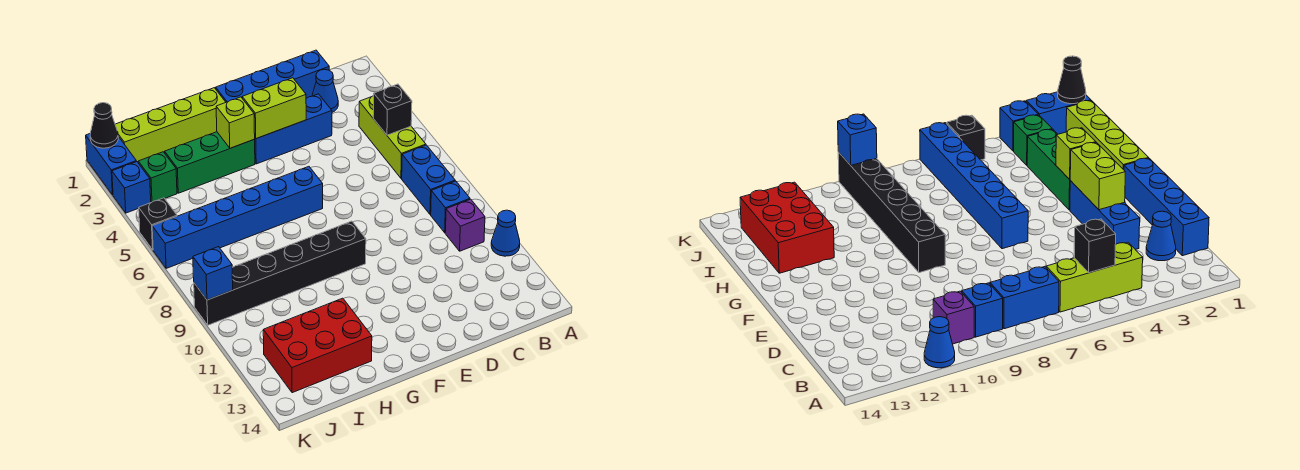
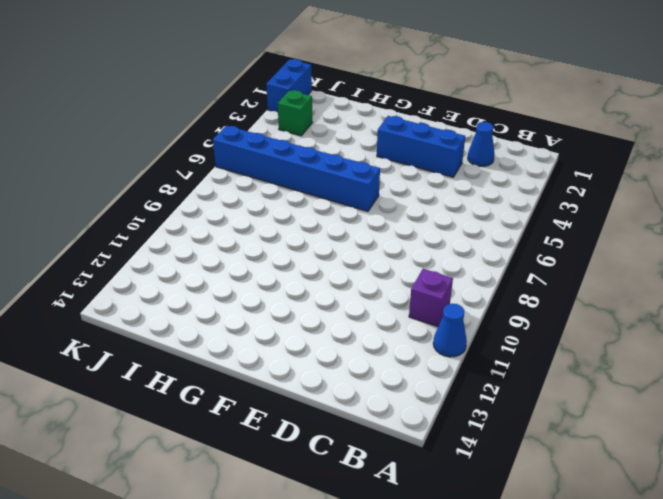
none -> lime 1x3 brick [359,96,426,178]
none -> blue 1x2 brick [402,145,455,215]
none -> blue 1x1 brick [431,181,470,233]

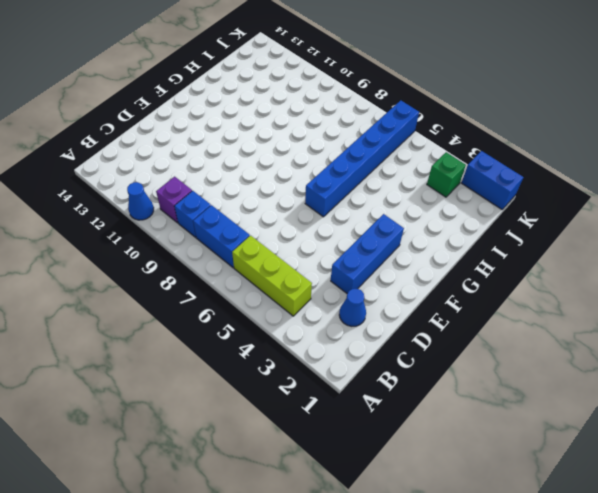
none -> blue 1x4 brick [216,50,329,102]
none -> black 1x6 brick [194,221,366,325]
none -> lime 1x4 brick [115,88,226,162]

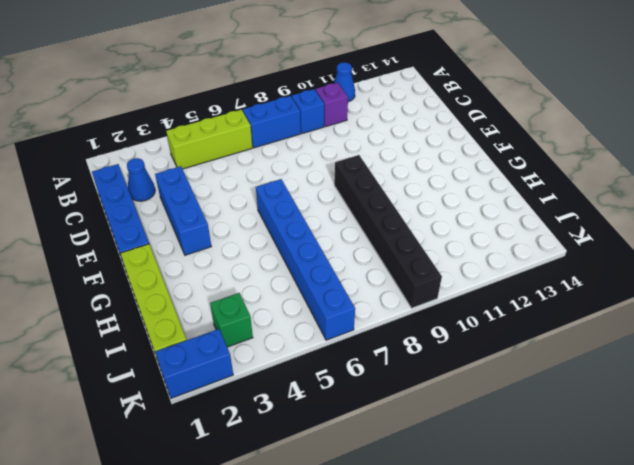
none -> green 1x3 brick [165,132,255,193]
none -> red 2x3 brick [263,298,372,393]
none -> blue 1x1 brick [112,162,151,213]

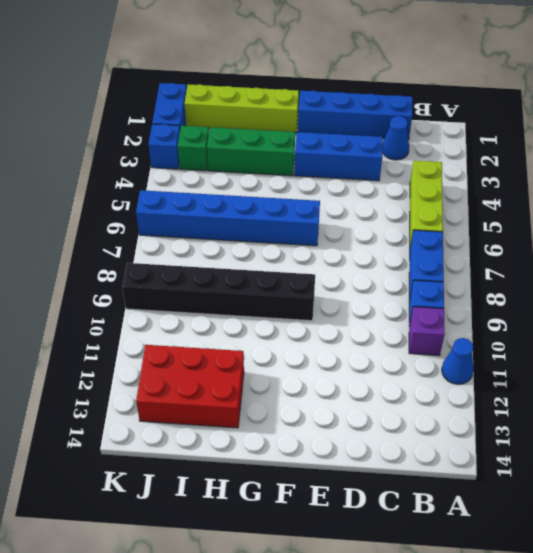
none -> black 1x1 brick [139,198,177,250]
none -> black 1x1 brick [373,84,412,135]
none -> lime 1x2 brick [242,78,306,139]

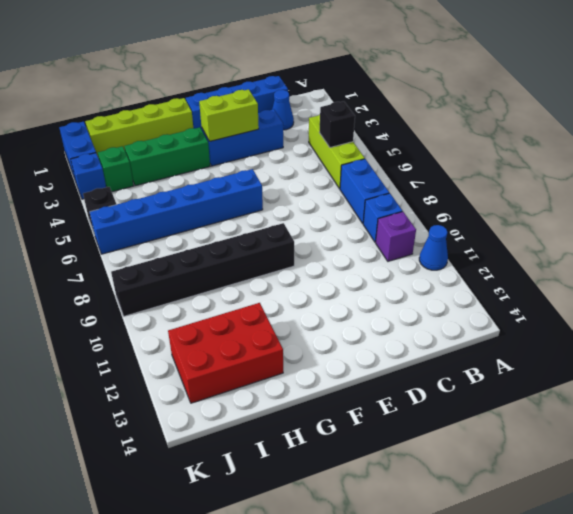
none -> lime 1x1 brick [216,97,255,148]
none -> black 1x1 cone [90,103,118,148]
none -> blue 1x1 brick [193,247,233,300]

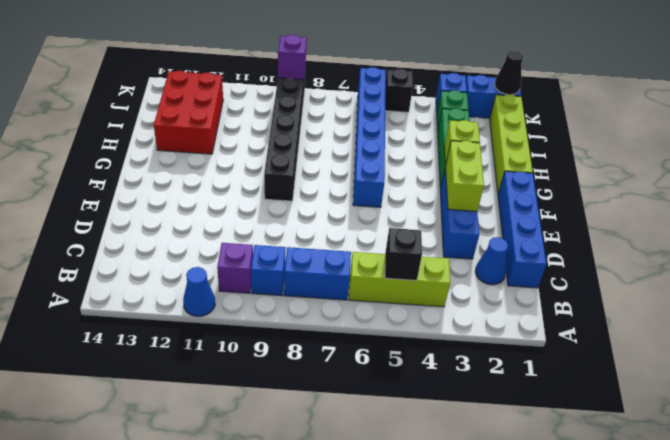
purple 1x1 brick [278,35,307,80] -> blue 1x1 brick [193,247,233,300]

